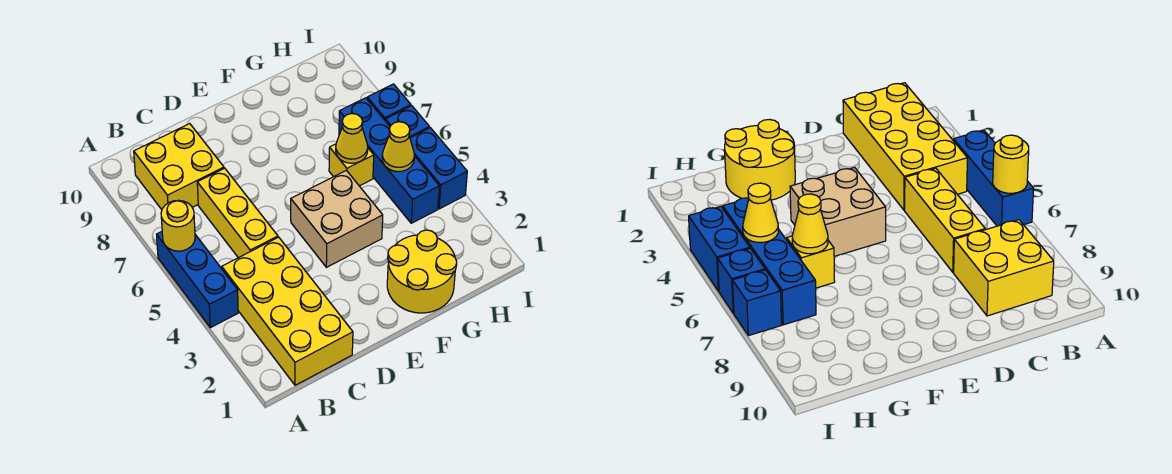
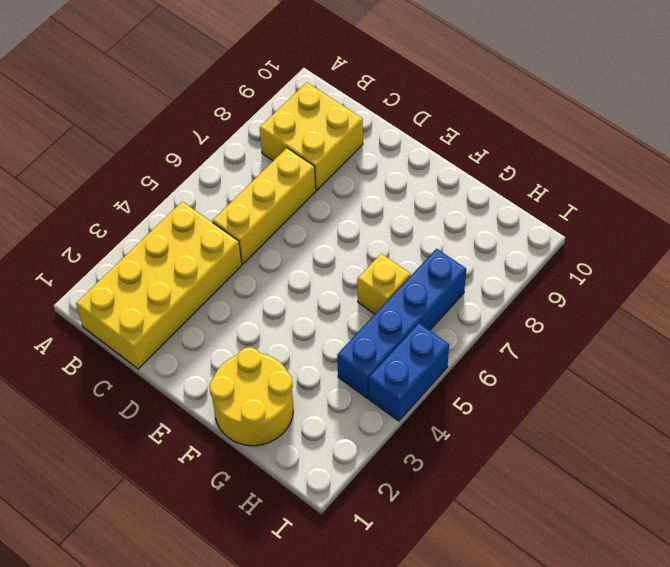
none -> blue 1x3 brick [157,232,238,328]
none -> tan 2x2 brick [291,170,383,267]
none -> blue 1x1 brick [385,106,430,138]

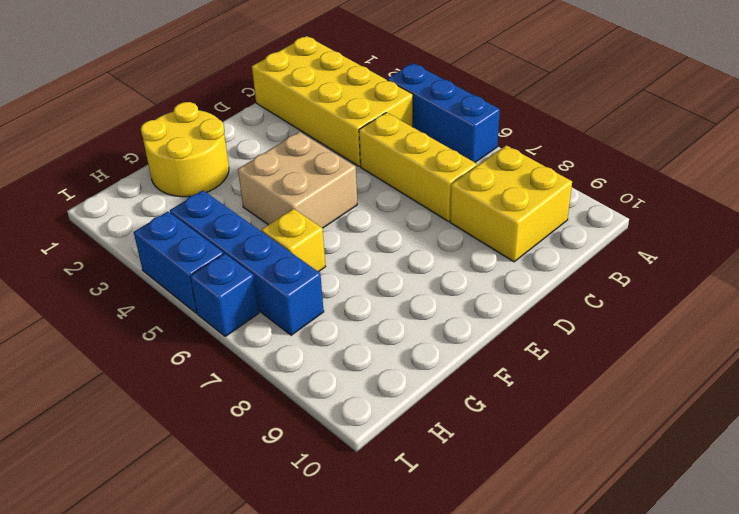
none -> blue 1x1 brick [367,84,411,120]
none -> yellow 1x1 round brick [161,200,195,251]
none -> yellow 1x1 cone [336,113,368,163]

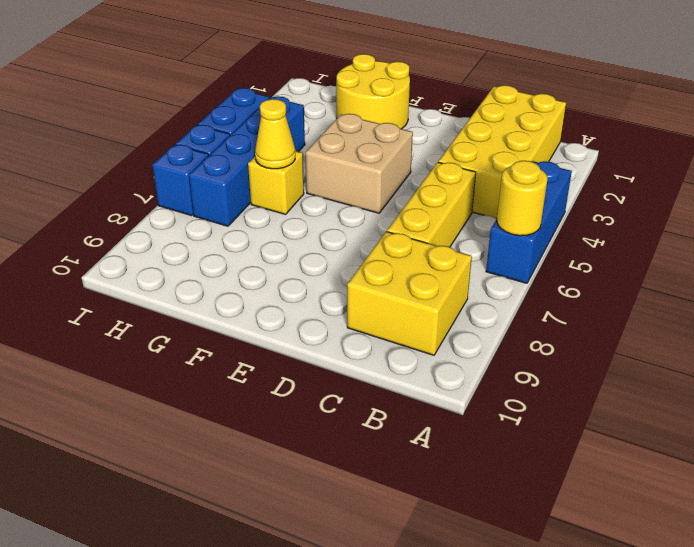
none -> yellow 1x1 cone [382,122,414,172]

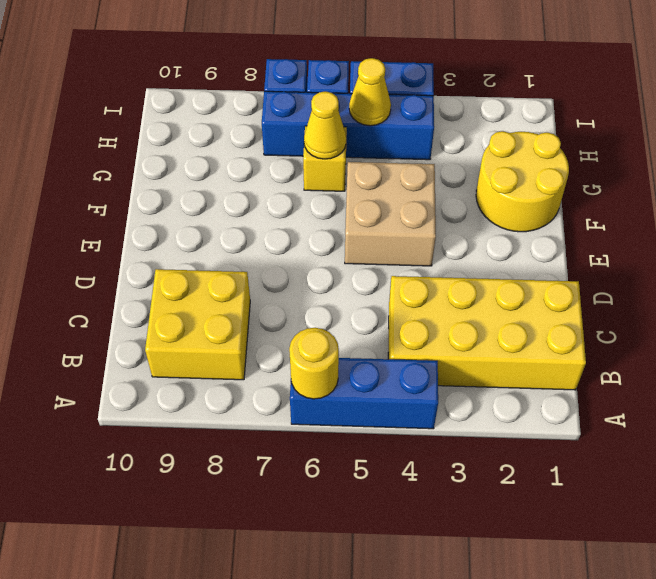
none -> yellow 1x3 brick [197,168,278,258]

